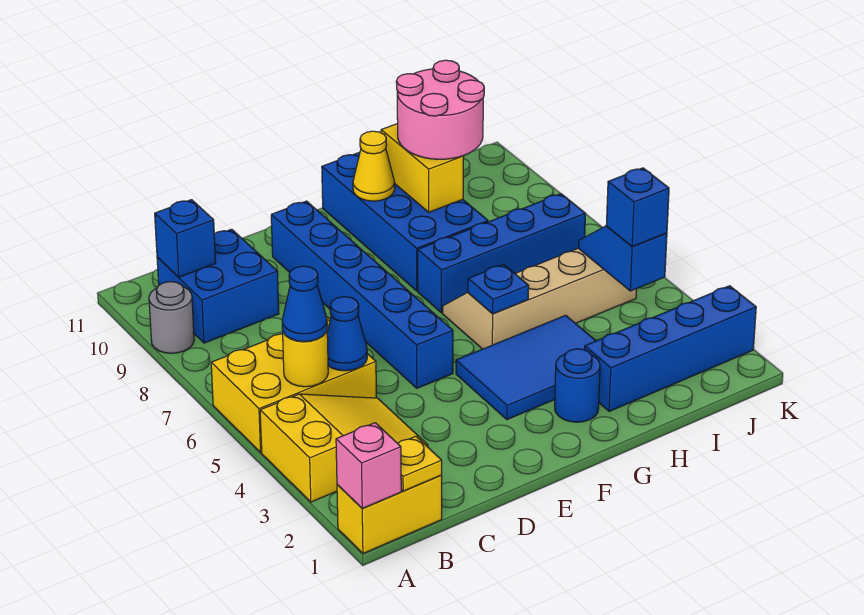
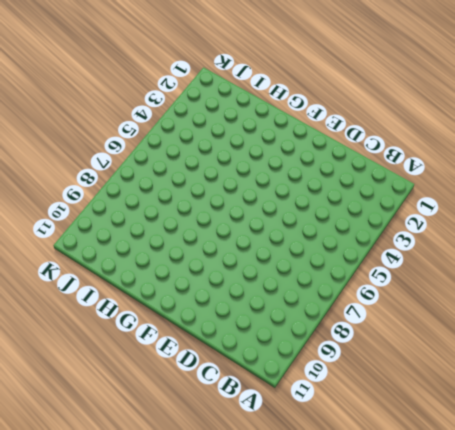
none -> yellow 1x2 brick [337,475,442,553]
none -> yellow 2x3 slope [260,394,428,502]
none -> yellow 2x3 brick [211,317,376,452]

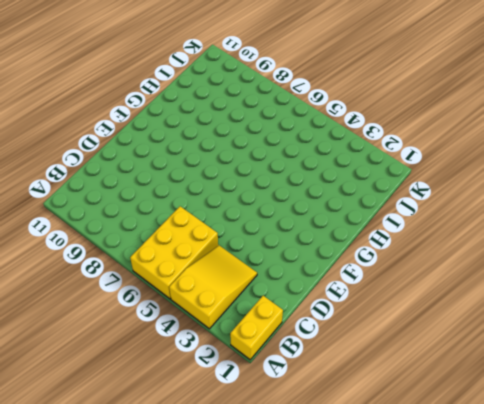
none -> grey 1x1 round brick [149,282,194,353]
none -> blue 2x2 brick [157,229,279,343]
none -> blue 1x6 brick [271,201,453,388]

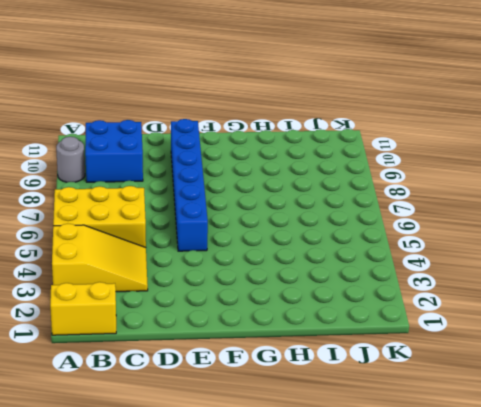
none -> blue 2x3 tile [456,315,596,420]
none -> blue 1x1 round brick [555,349,600,422]
none -> tan 2x4 slope [443,248,637,349]

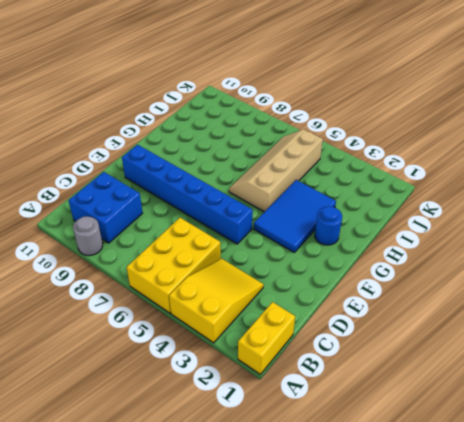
none -> blue 1x4 brick [418,194,585,313]
none -> blue 2x4 brick [322,152,488,291]
none -> blue 1x4 brick [585,286,756,411]

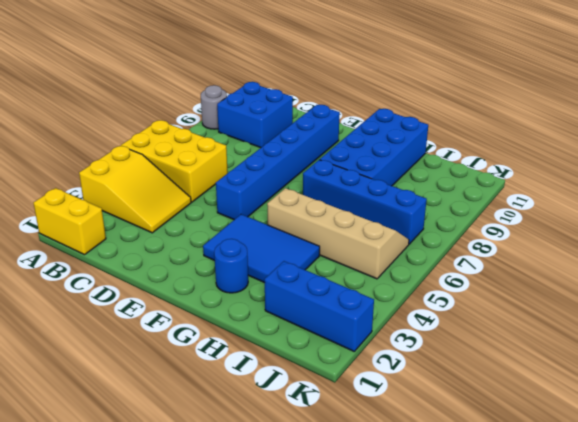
blue 1x3 brick [265,261,374,351] -> blue 1x4 brick [585,286,756,411]
none -> pink 1x1 brick [336,423,401,508]
none -> yellow 1x1 plate [398,436,442,491]
none -> yellow 1x1 round brick [282,329,328,387]

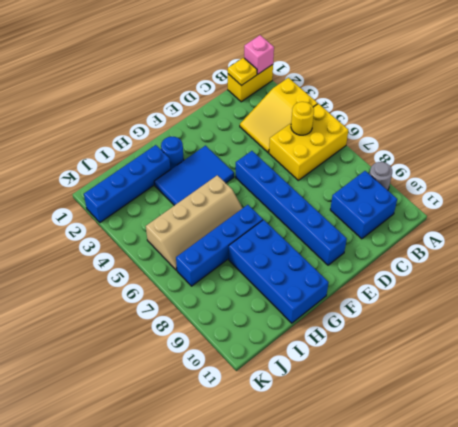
none -> blue 1x1 brick [155,200,216,277]
none -> blue 1x1 cone [327,297,367,371]
none -> blue 1x1 plate [468,264,529,314]

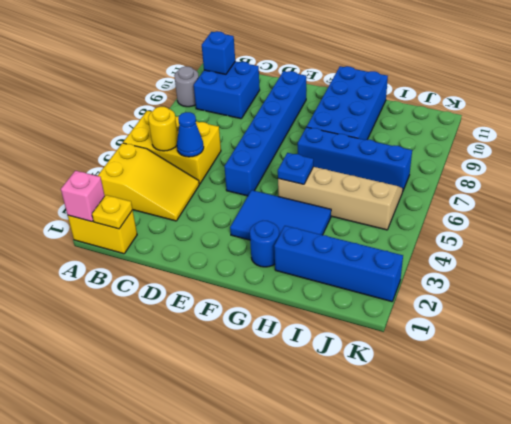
none -> yellow 1x1 cone [353,131,395,201]
none -> yellow 1x2 brick [381,124,464,212]
none -> blue 1x2 slope [579,226,667,291]

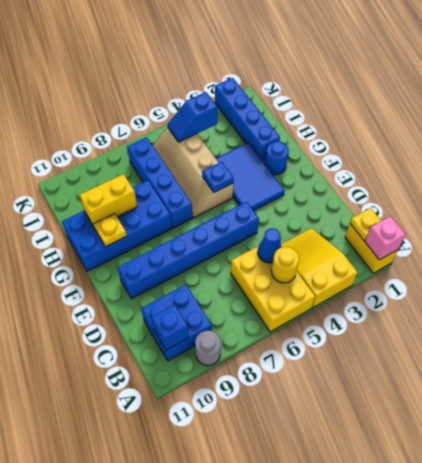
yellow 1x1 plate [94,214,127,247] -> yellow 1x1 cone [353,131,395,201]
none -> blue 1x1 cone [282,266,327,342]
none -> pink 2x2 round brick [396,60,484,159]
none -> blue 1x1 brick [606,168,669,247]

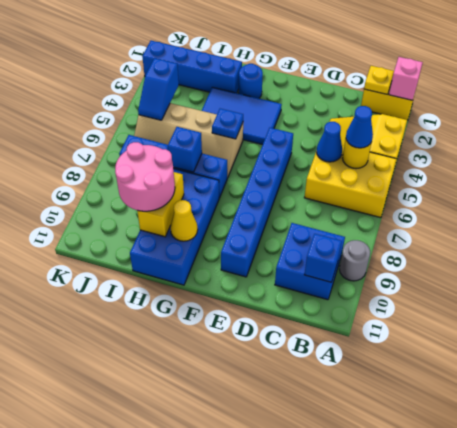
blue 1x1 brick [168,127,202,172] -> blue 1x1 brick moved to [606,168,669,247]

